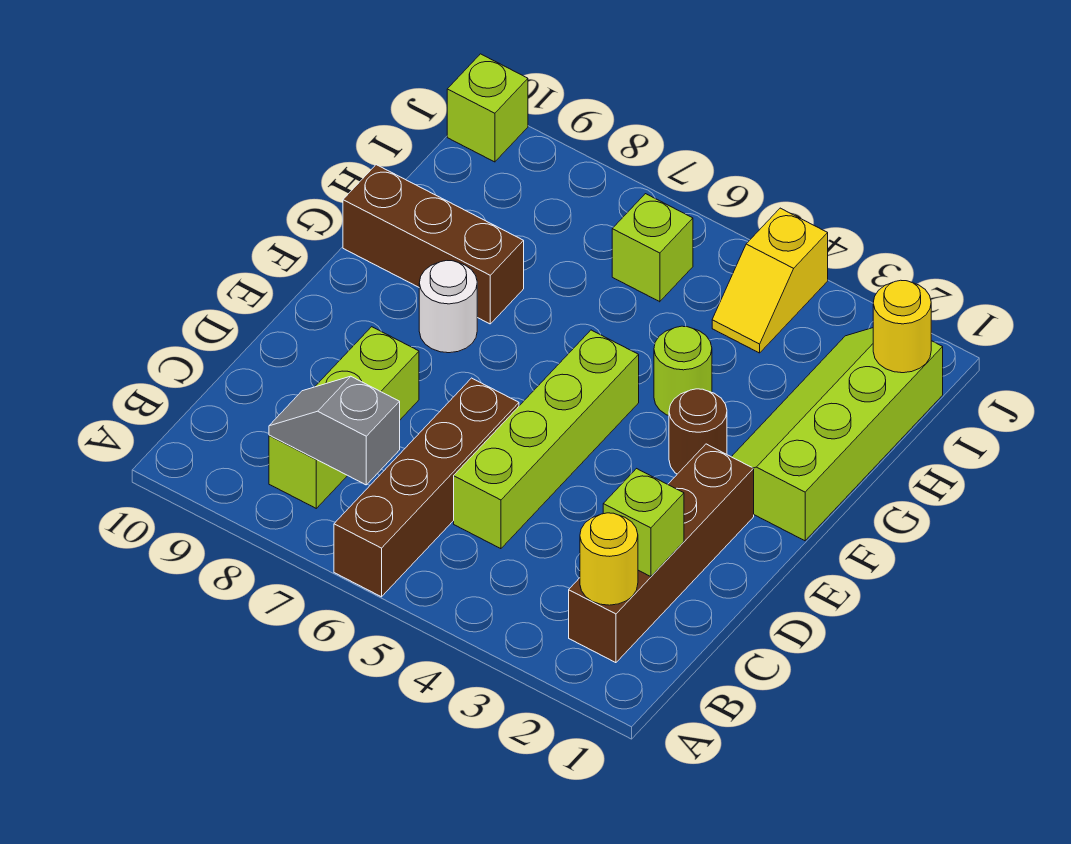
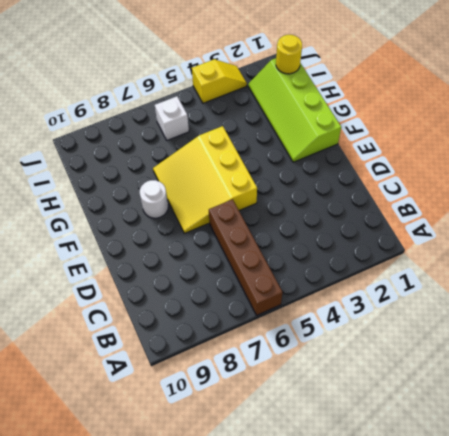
yellow 3x3 slope [153,126,257,233] -> lime 1x4 brick [454,330,639,549]
white 1x1 brick [155,96,189,140] -> lime 1x1 brick [612,194,693,302]
yellow 1x2 slope [192,59,247,103] -> yellow 1x2 slope turned to [712,208,828,353]
none -> brown 1x4 brick [569,444,754,663]
none -> lime 1x3 brick [269,327,419,508]
none -> brown 1x1 round brick [669,389,727,474]

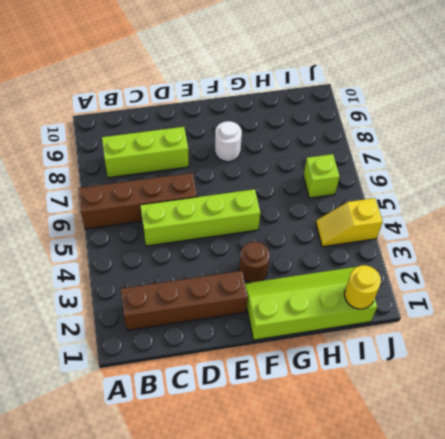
none -> lime 1x1 round brick [654,326,712,416]
none -> brown 1x3 brick [343,165,524,324]
none -> lime 1x1 brick [447,54,528,162]

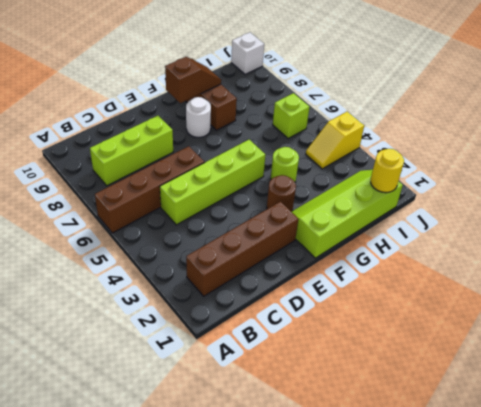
brown 1x2 slope [165,57,221,103] -> none
white 1x1 brick [231,32,264,74] -> lime 1x1 brick [447,54,528,162]
none -> yellow 1x1 round brick [580,513,638,605]
none -> grey 1x2 slope [269,376,400,485]
none -> lime 1x1 brick [603,469,684,577]

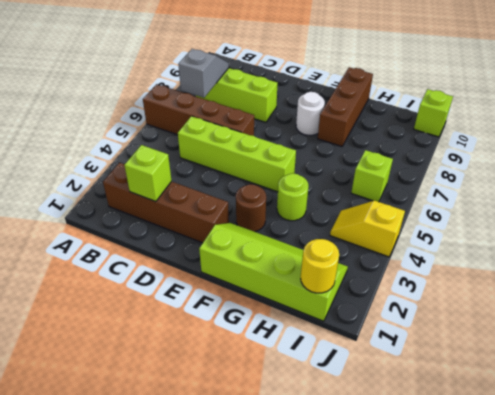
none -> yellow 1x1 round brick [580,513,638,605]

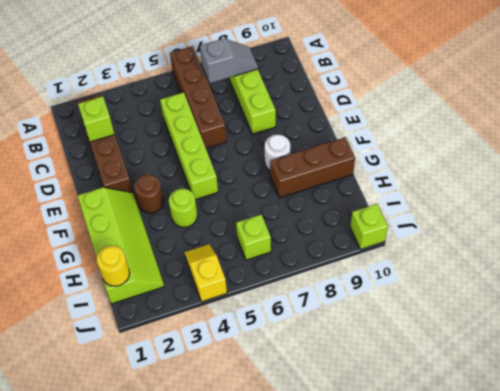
none -> yellow 1x1 round brick [580,513,638,605]

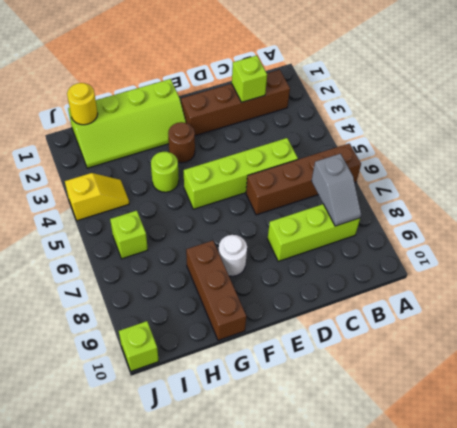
none -> yellow 1x1 round brick [580,513,638,605]

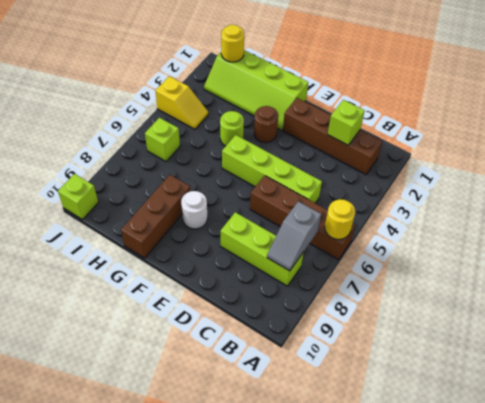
yellow 1x1 round brick [325,199,355,239] -> yellow 1x1 round brick moved to [580,513,638,605]

